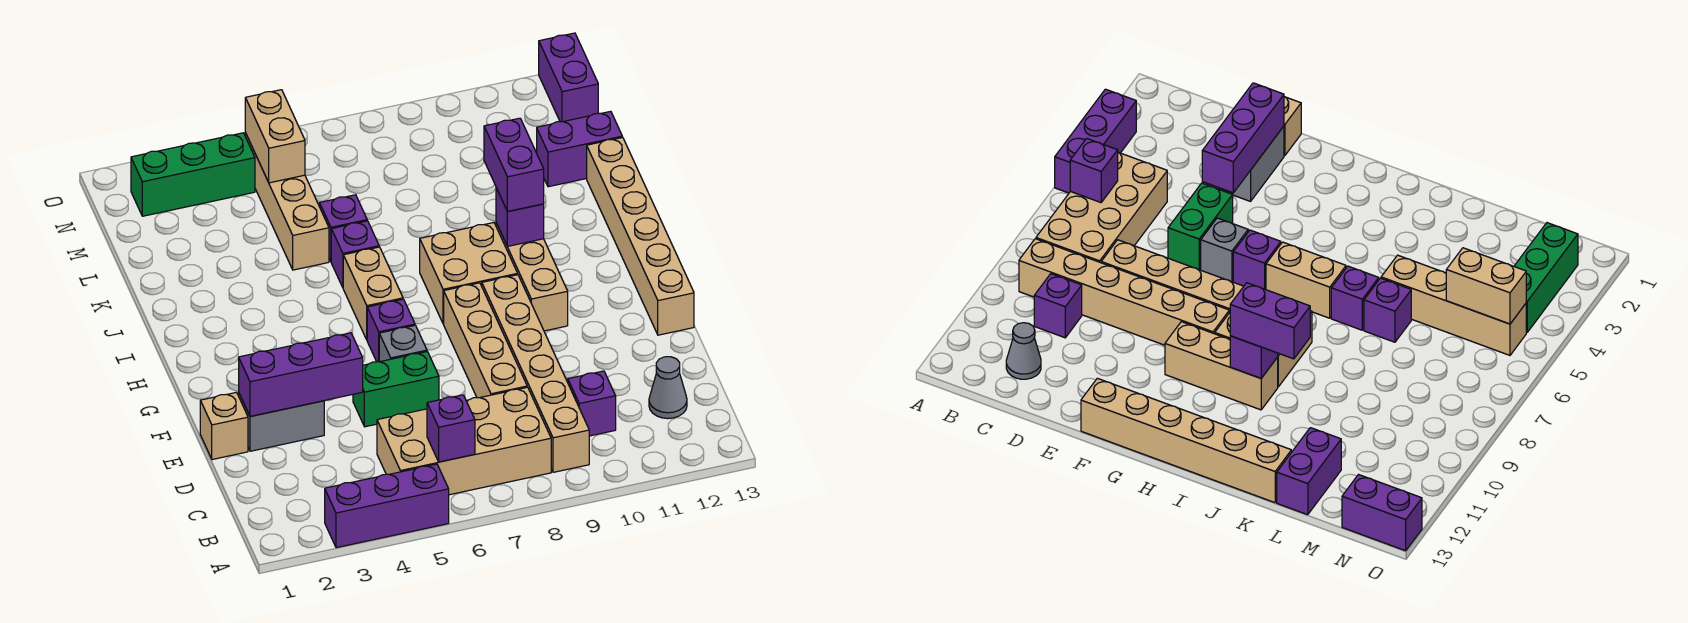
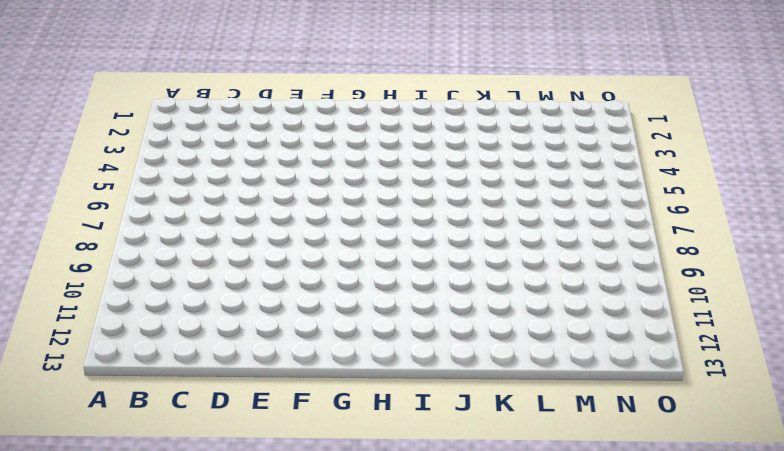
none -> purple 1x3 brick [325,464,449,548]
none -> tan 2x4 brick [377,387,551,495]
none -> tan 1x6 brick [482,275,589,472]

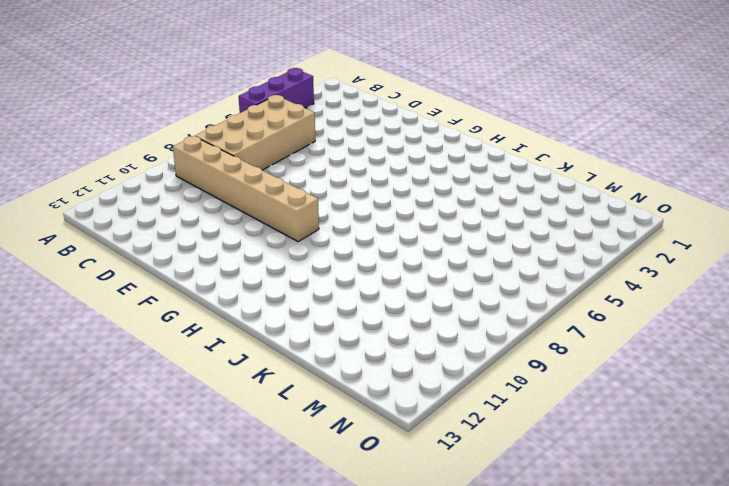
none -> purple 1x1 brick [568,371,616,436]
none -> grey 1x1 cone [649,357,687,419]
none -> tan 1x4 brick [444,283,527,398]

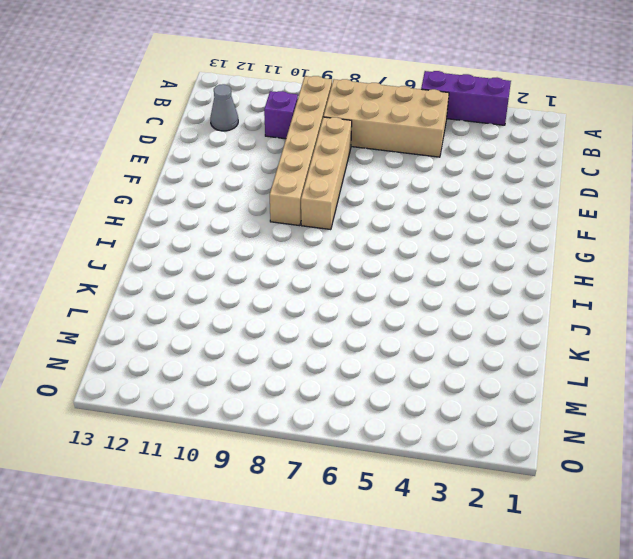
none -> tan 1x1 brick [200,392,248,460]
none -> grey 1x2 brick [239,394,324,451]
none -> green 1x2 brick [353,352,439,427]

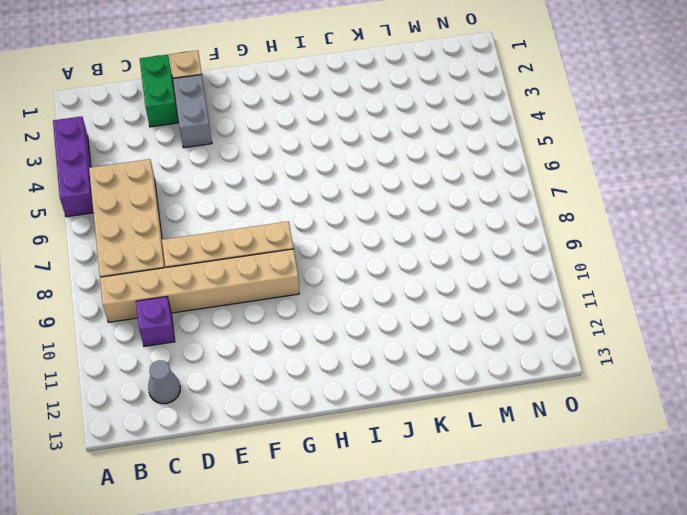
green 1x2 brick [140,55,178,127] -> green 1x2 brick moved to [353,352,439,427]
none -> grey 1x1 brick [379,325,427,362]
none -> tan 1x6 brick [587,137,694,335]
none -> purple 1x1 brick [367,299,415,362]

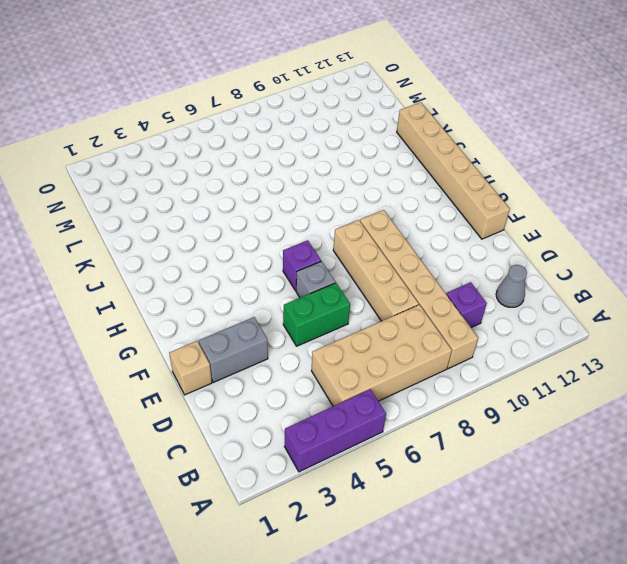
none -> tan 1x3 brick [496,223,568,331]
none -> tan 1x2 brick [343,247,403,339]
none -> tan 2x2 brick [420,223,518,324]

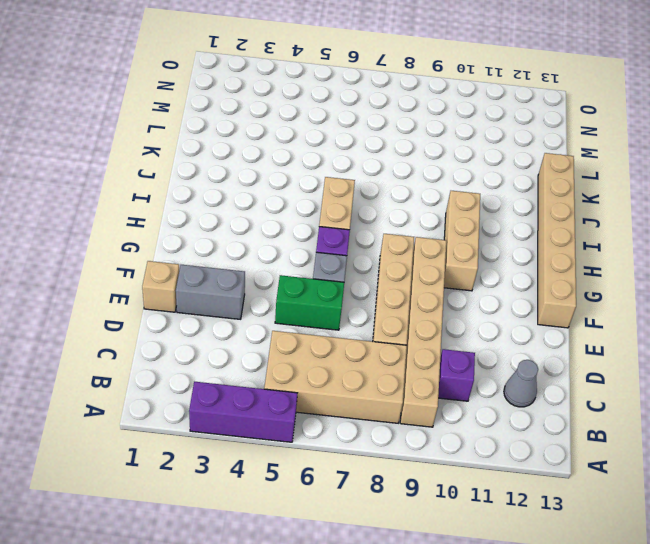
none -> tan 2x2 brick [420,223,518,324]
none -> purple 1x1 brick [331,221,379,287]
none -> tan 1x4 brick [245,133,329,270]

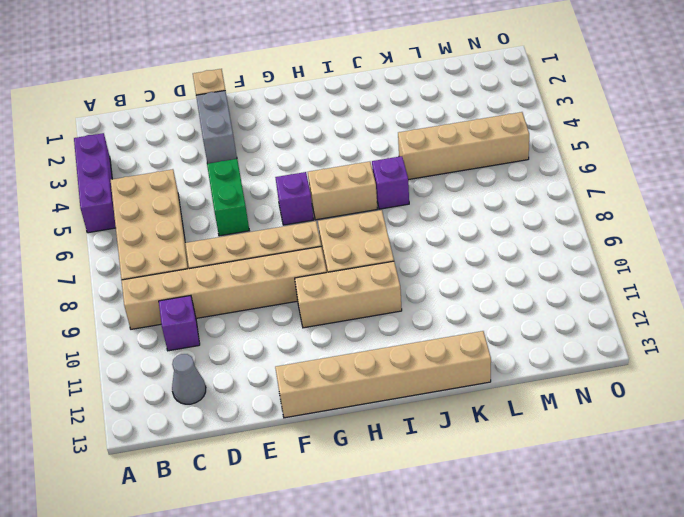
none -> grey 1x1 brick [379,325,427,362]
none -> purple 1x1 brick [319,195,367,261]
none -> purple 1x2 brick [537,111,622,187]

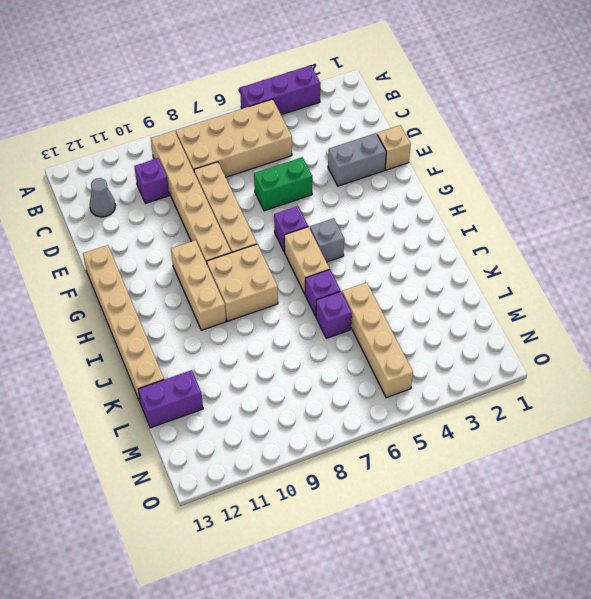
grey 1x1 brick [310,218,344,262] -> grey 1x1 brick moved to [379,325,427,362]
none -> green 1x3 brick [131,133,255,216]
none -> purple 1x2 brick [539,33,598,122]
none -> purple 1x1 brick [427,395,475,462]

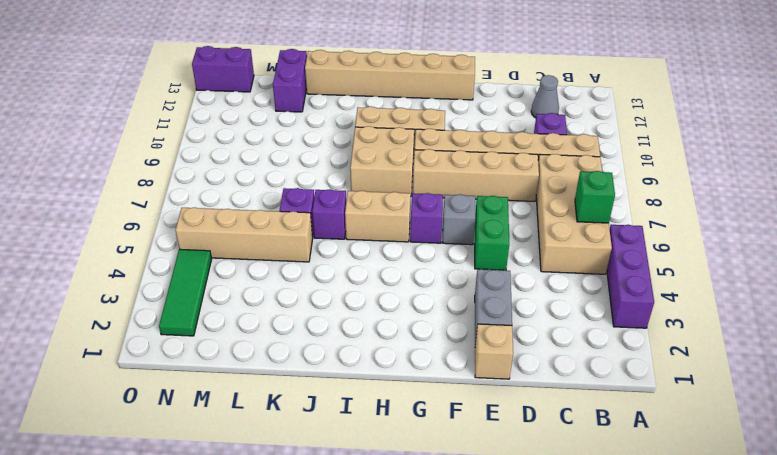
green 1x1 brick [575,171,615,223] -> purple 1x1 brick [427,395,475,462]
green 1x3 tile [159,249,212,336] -> green 1x3 brick [131,133,255,216]
none -> purple 1x3 brick [239,333,363,416]
none -> purple 1x1 brick [496,188,544,246]
none -> tan 1x2 brick [245,90,305,183]

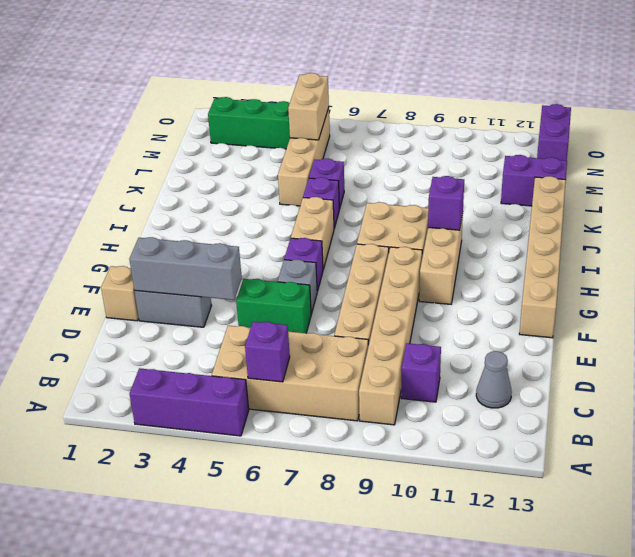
grey 1x3 brick [129,237,242,300] -> purple 1x3 brick [239,333,363,416]
none -> purple 1x2 brick [484,118,544,212]

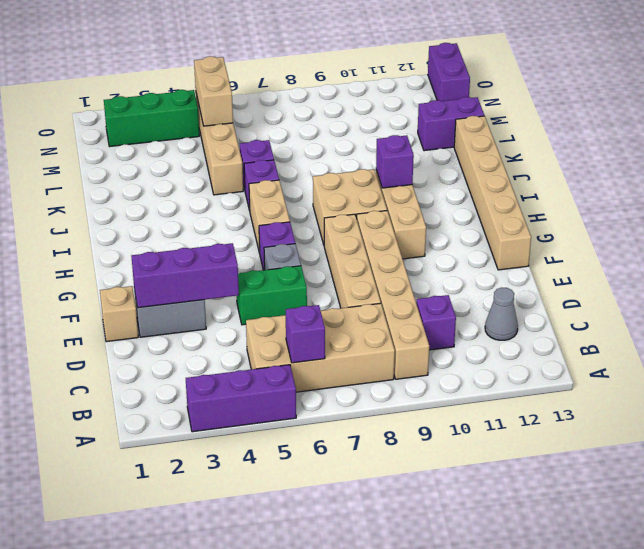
none -> purple 1x2 brick [484,118,544,212]

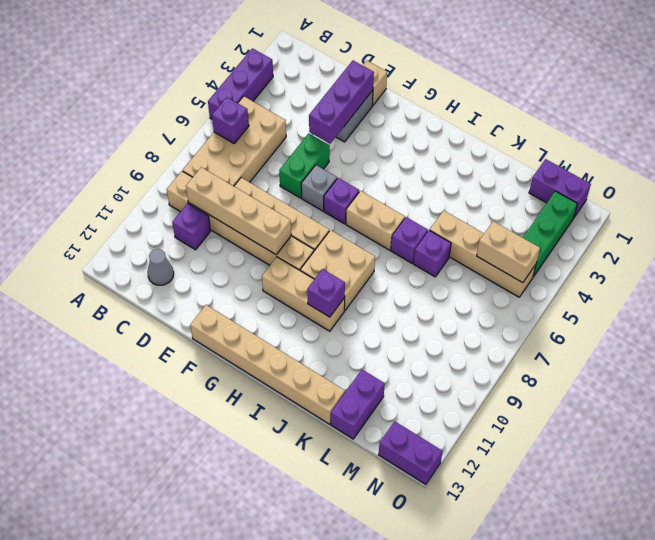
tan 1x4 brick [186,167,291,255] -> none
purple 1x2 brick [529,159,591,217] -> purple 1x2 brick moved to [484,118,544,212]

